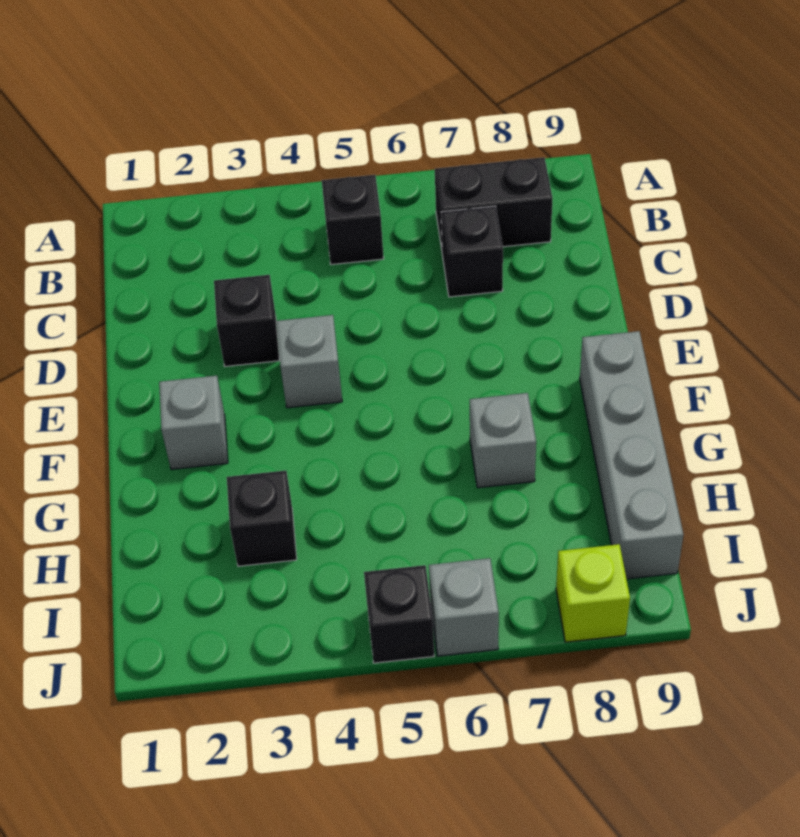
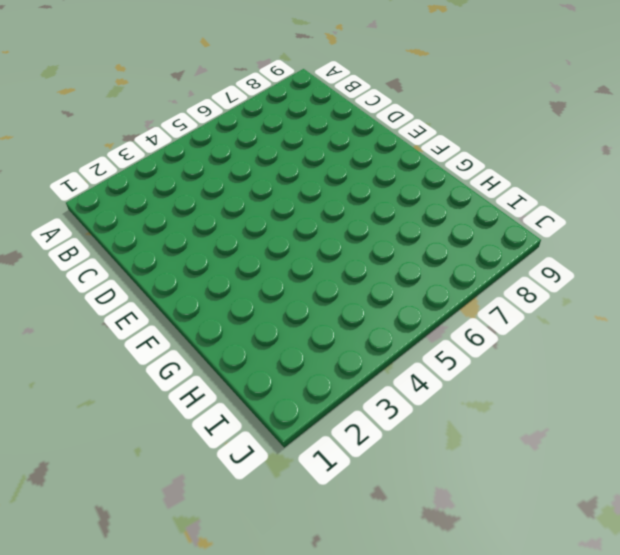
none -> black 1x1 brick [322,175,384,265]
none -> black 1x2 brick [435,157,552,249]
none -> black 1x1 brick [441,206,503,297]

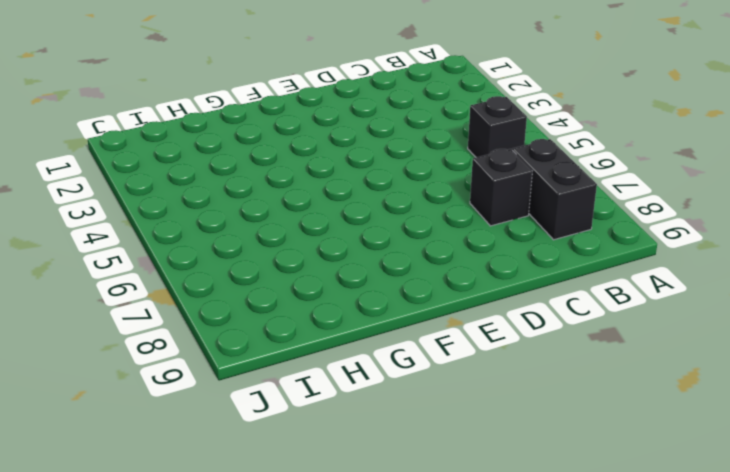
none -> black 1x1 brick [214,275,280,366]
none -> grey 1x1 brick [277,315,342,408]
none -> grey 1x1 brick [159,376,228,469]

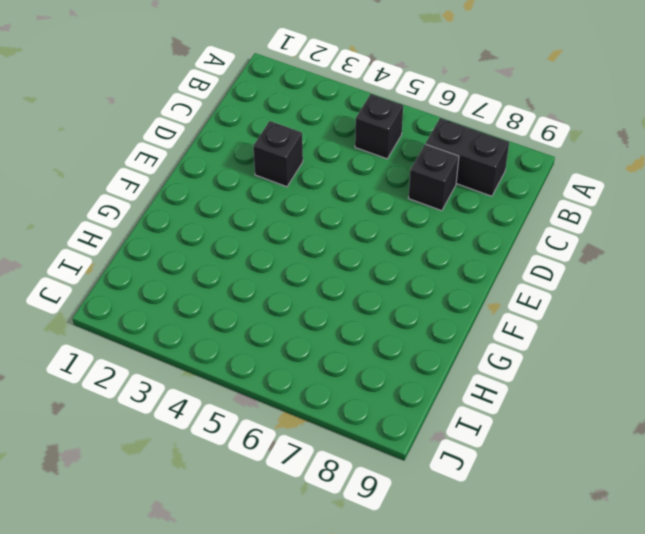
none -> grey 1x1 brick [277,315,342,408]
none -> grey 1x1 brick [159,376,228,469]
none -> grey 1x4 brick [580,331,683,579]

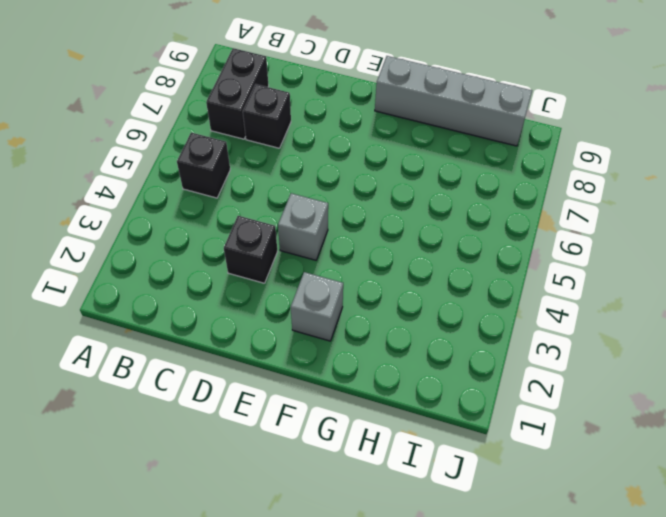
none -> grey 1x1 brick [470,393,536,488]
none -> black 1x1 brick [227,471,297,566]
none -> black 1x1 brick [364,565,434,663]

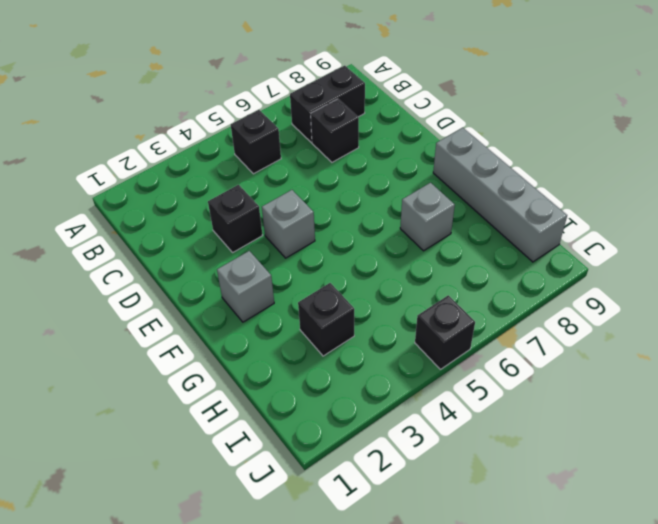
none -> grey 1x1 brick [429,558,499,656]
none -> lime 1x1 brick [556,544,630,642]

